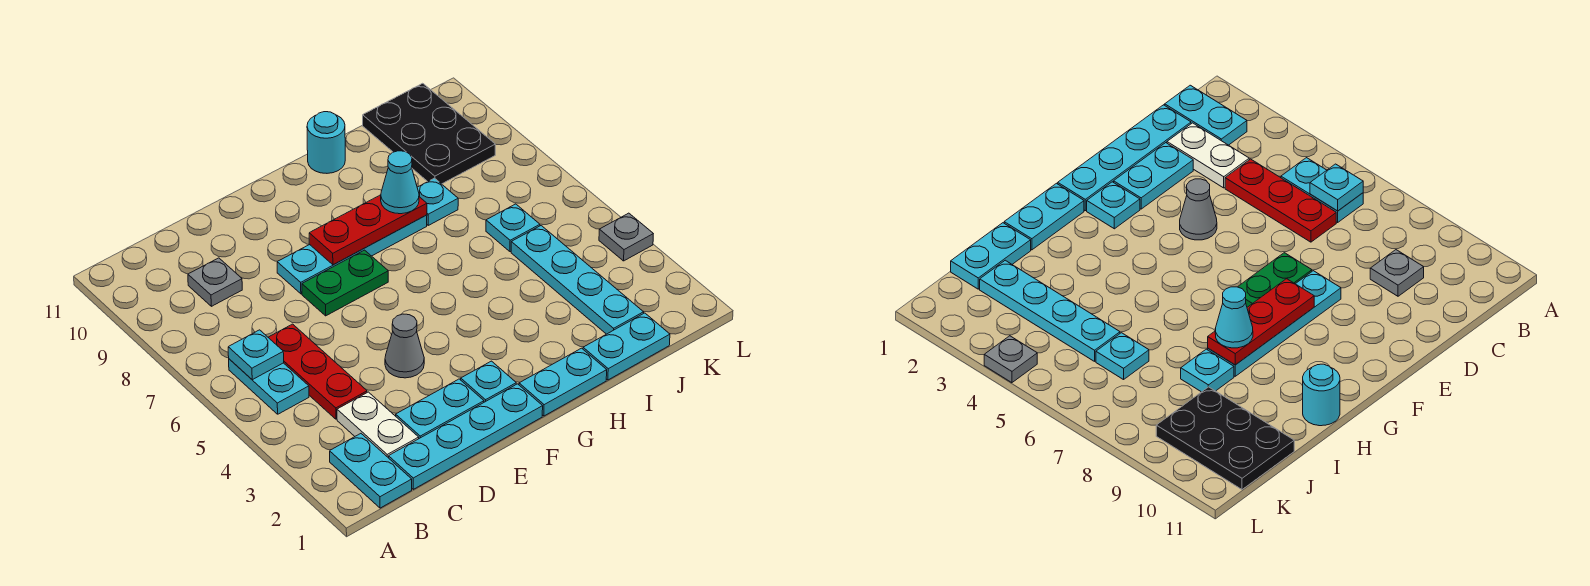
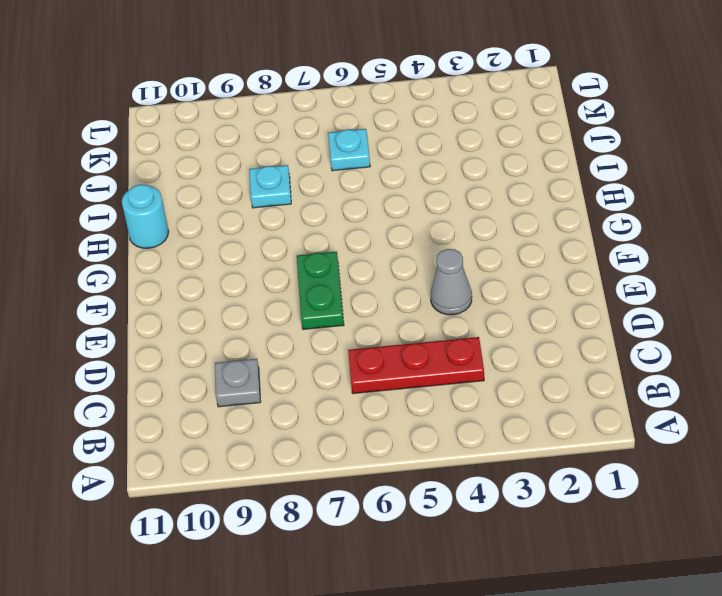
none -> cyan 1x2 plate [330,434,412,508]
none -> cyan 1x2 plate [229,359,309,414]
none -> cyan 1x4 plate [389,384,543,489]

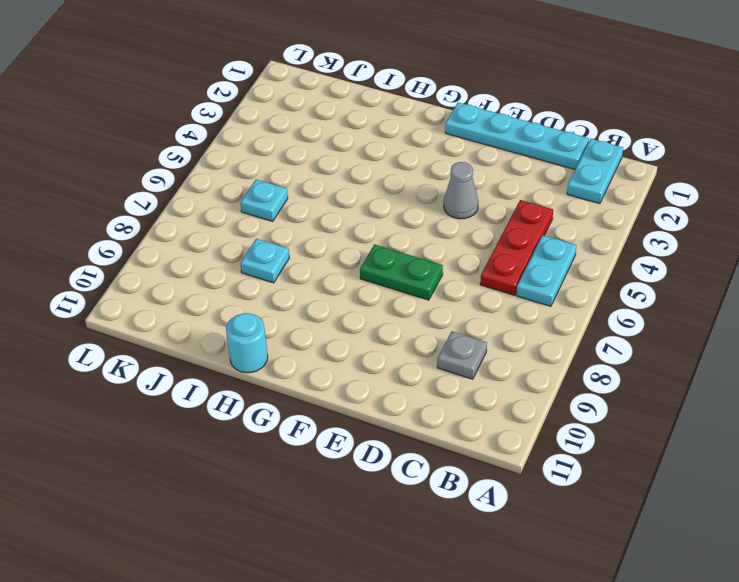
none -> white 1x2 plate [337,392,419,458]
none -> cyan 1x2 plate [396,379,484,438]
none -> cyan 1x4 plate [277,215,427,294]

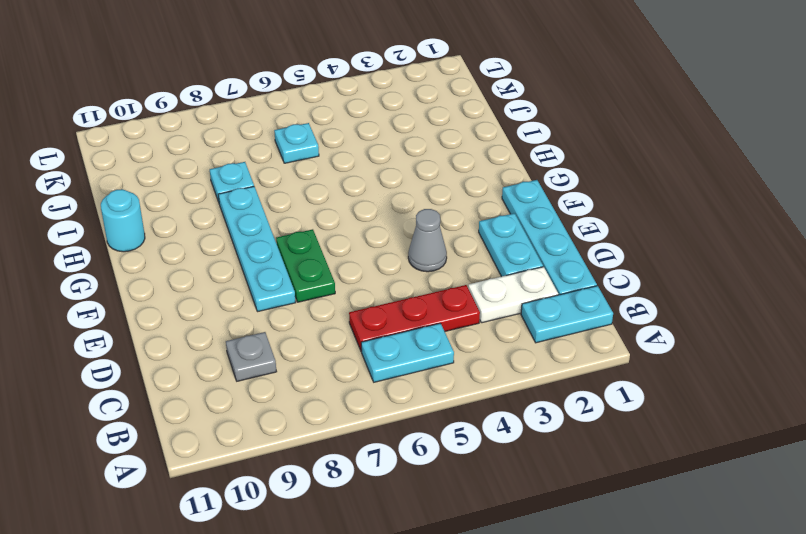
none -> cyan 1x1 plate [461,361,516,402]
none -> cyan 1x2 plate [519,348,607,416]
none -> cyan 1x2 plate [583,313,670,380]

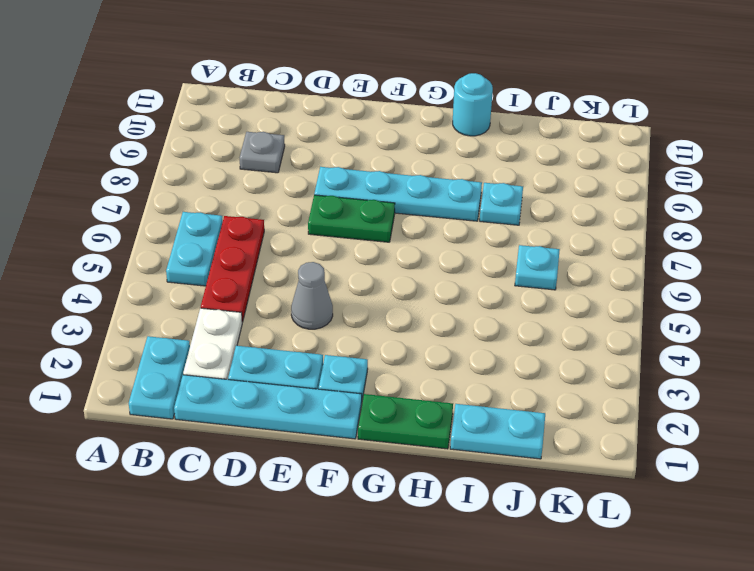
green 1x2 plate [358,394,453,449] -> cyan 1x2 plate [519,348,607,416]
none -> cyan 1x4 plate [511,226,644,334]
none -> black 2x3 plate [363,83,495,184]
none -> grey 1x1 plate [599,213,653,261]

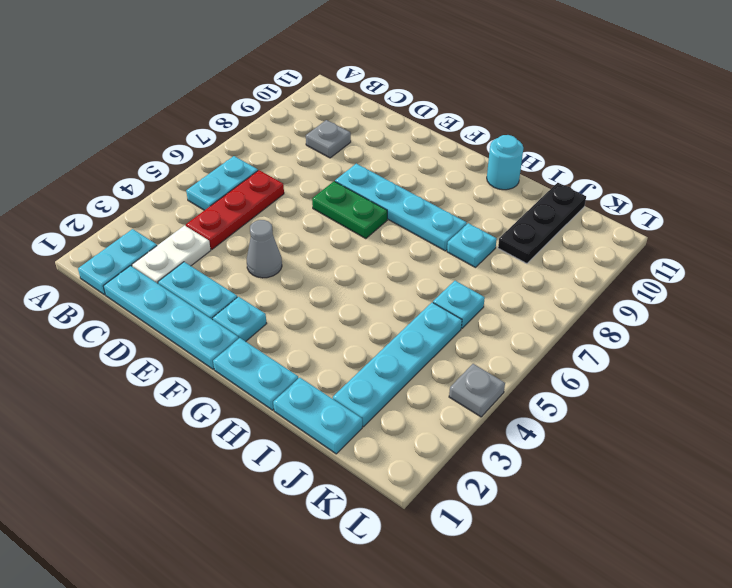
black 1x3 plate [498,183,586,264] -> black 2x3 plate [363,83,495,184]
none -> cyan 1x1 plate [228,330,284,380]
none -> red 1x3 plate [309,195,427,265]
none -> cyan 1x1 cone [381,151,419,214]

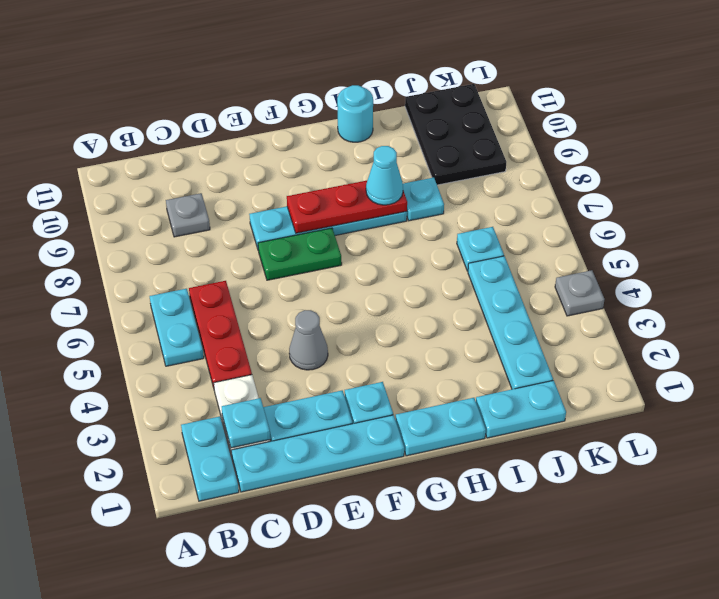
cyan 1x1 plate [222,398,270,448] -> cyan 1x1 plate moved to [228,330,284,380]

